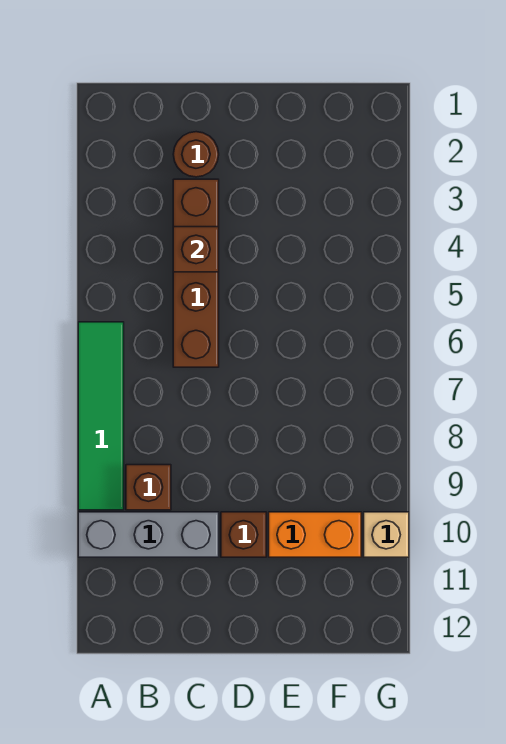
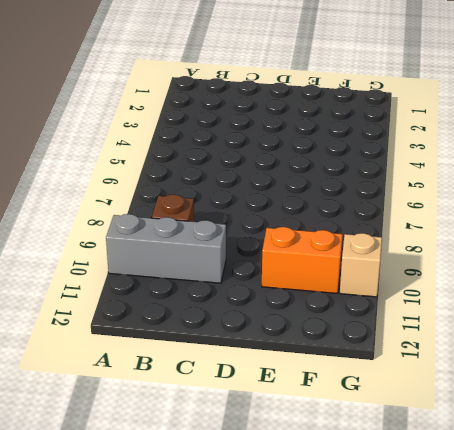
none -> green 1x4 tile [78,322,124,510]
none -> brown 1x1 round brick [173,132,219,177]

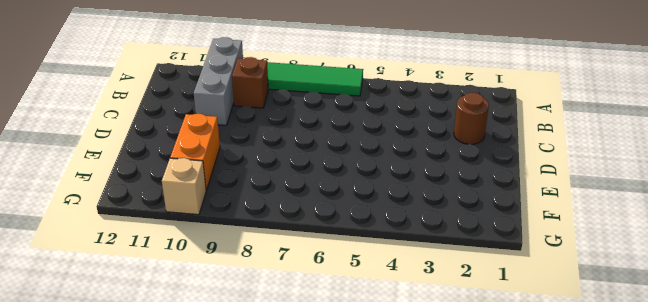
none -> brown 1x4 brick [173,179,219,367]
none -> brown 1x1 brick [221,512,266,557]

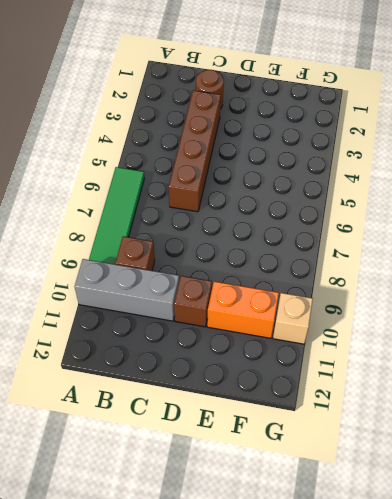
none -> brown 1x1 brick [173,227,219,272]

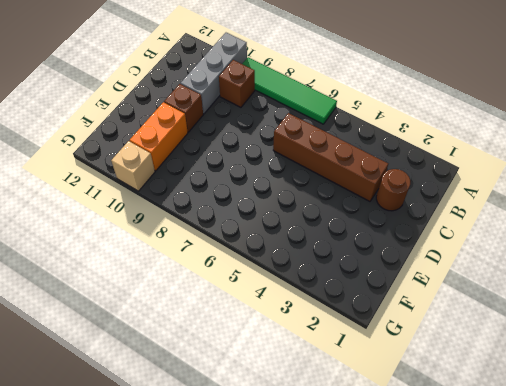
none -> brown 1x1 brick [173,227,219,272]

